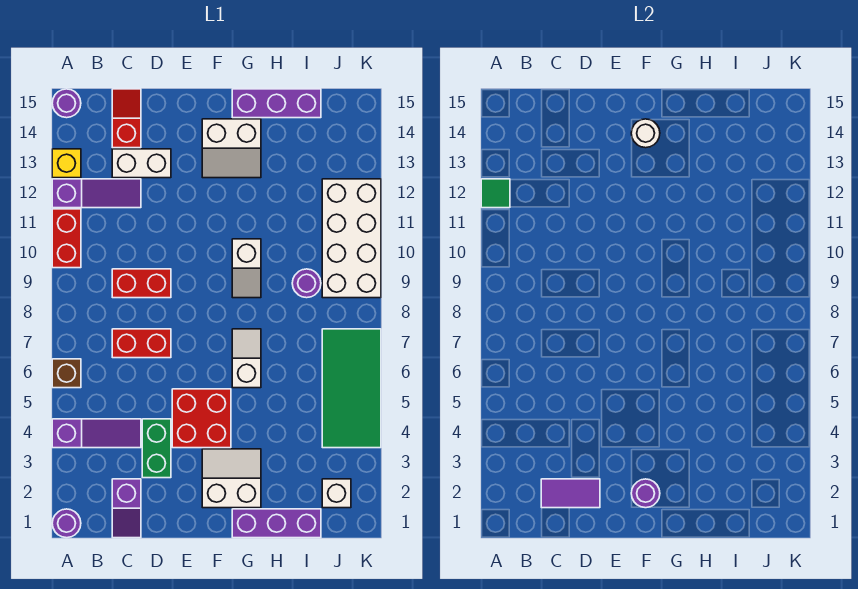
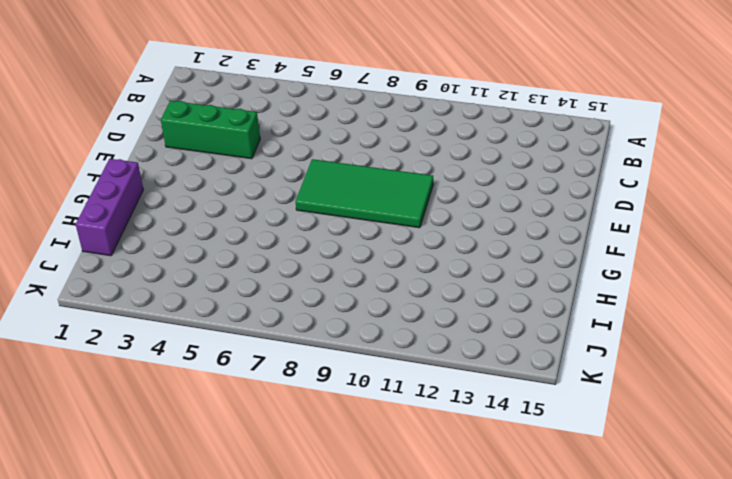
green 1x3 brick [161,101,260,159] -> green 1x2 brick [142,419,171,478]
green 2x4 tile [296,159,433,228] -> green 2x4 tile moved to [322,329,381,448]
none -> purple 1x1 round brick [52,509,81,538]
none -> purple 1x3 slope [52,419,141,448]
none -> brown 1x1 brick [52,359,81,388]

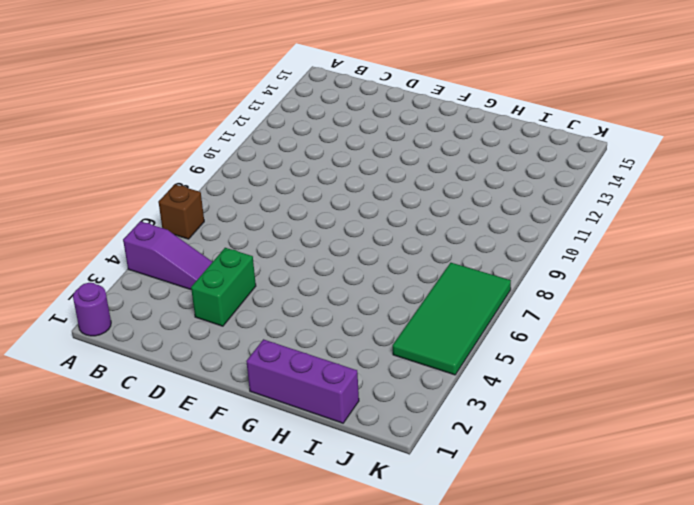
none -> red 1x2 brick [52,209,81,268]
none -> purple 1x3 slope [52,179,141,208]
none -> yellow 1x1 brick [52,149,81,178]

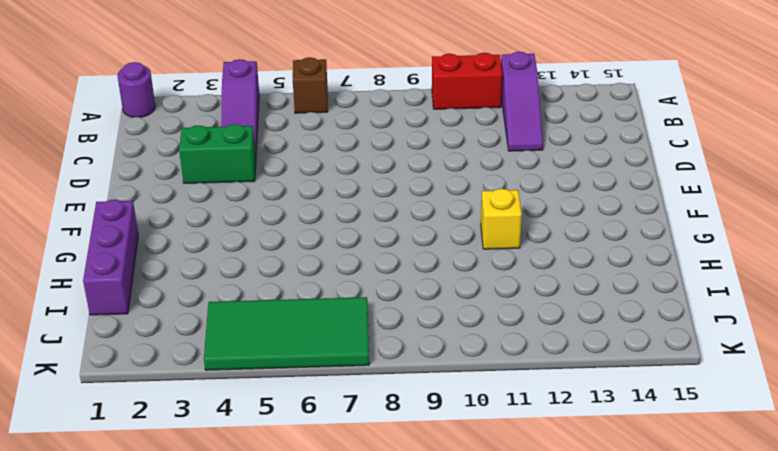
yellow 1x1 brick [481,189,522,249] -> yellow 1x1 brick moved to [52,149,81,178]
none -> purple 1x1 round brick [52,89,81,118]
none -> purple 1x2 slope [112,479,141,538]
none -> red 1x2 brick [112,329,171,358]

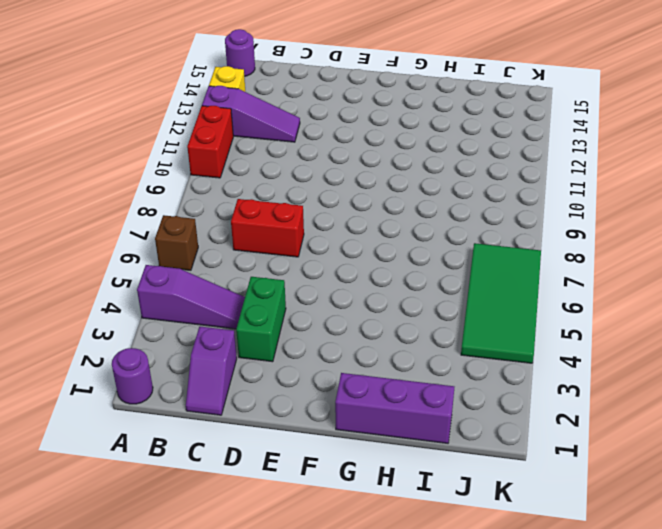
none -> red 1x2 brick [112,269,171,298]
none -> white 1x2 brick [112,149,171,178]
none -> red 1x2 slope [112,89,141,148]

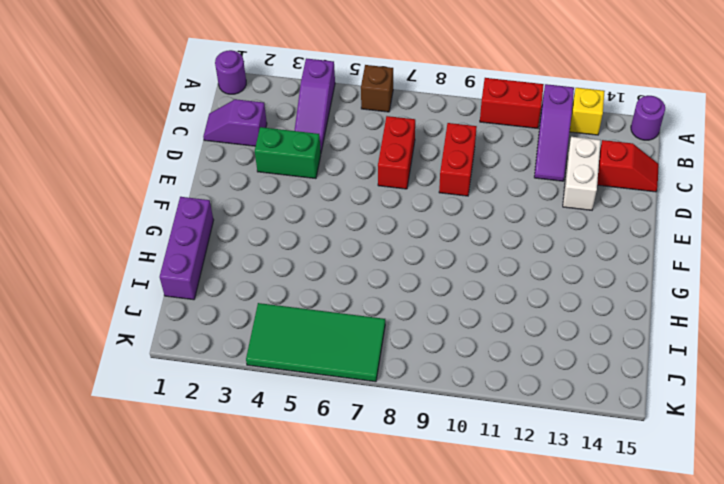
none -> red 2x2 brick [172,389,231,448]
none -> white 2x2 slope [202,449,261,508]
none -> white 2x2 slope [202,119,261,178]

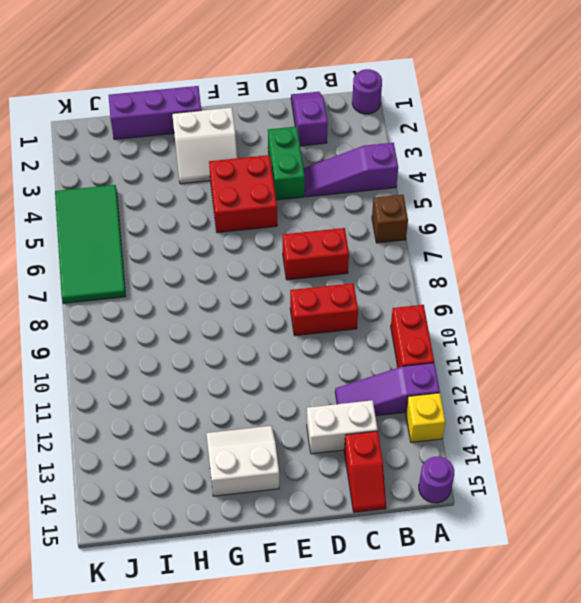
none -> white 1x2 slope [232,329,261,388]
none -> white 1x2 slope [232,239,261,298]
none -> purple 1x3 brick [232,89,321,118]

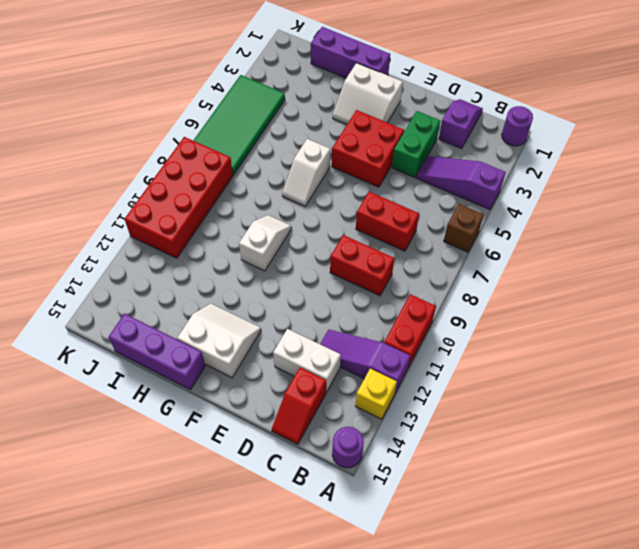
red 2x4 brick [125,137,233,258] -> white 2x4 brick [322,179,381,298]
none -> purple 1x1 round brick [292,269,321,298]
none -> white 1x1 brick [322,479,351,508]
none -> green 1x1 tile [481,179,510,208]

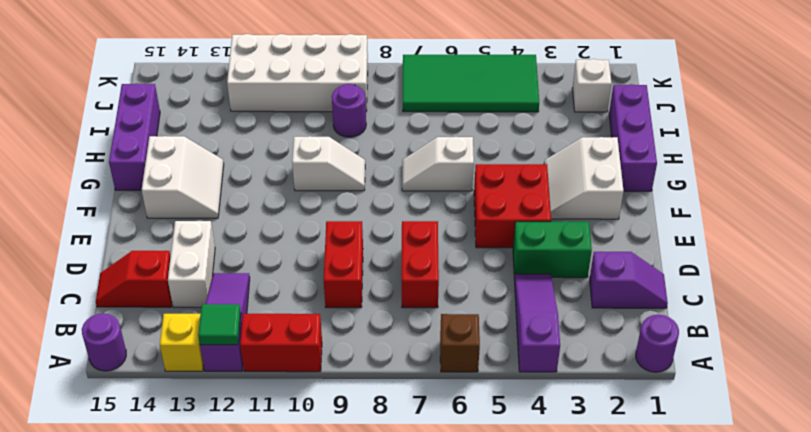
none -> purple 1x2 tile [541,479,600,508]
none -> purple 1x1 round brick [631,479,660,508]
none -> white 1x1 round brick [631,119,660,148]

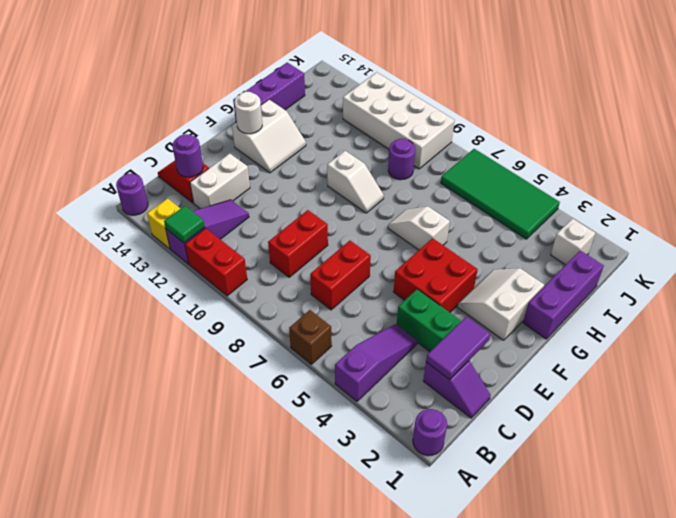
purple 1x1 round brick [172,134,203,177] -> purple 1x1 round brick moved to [631,479,660,508]

